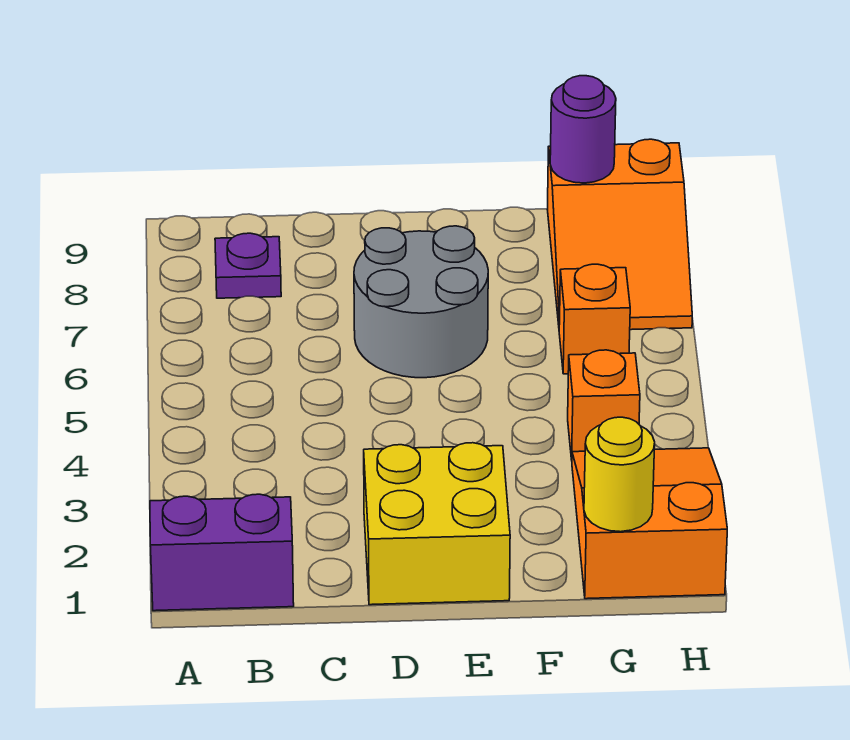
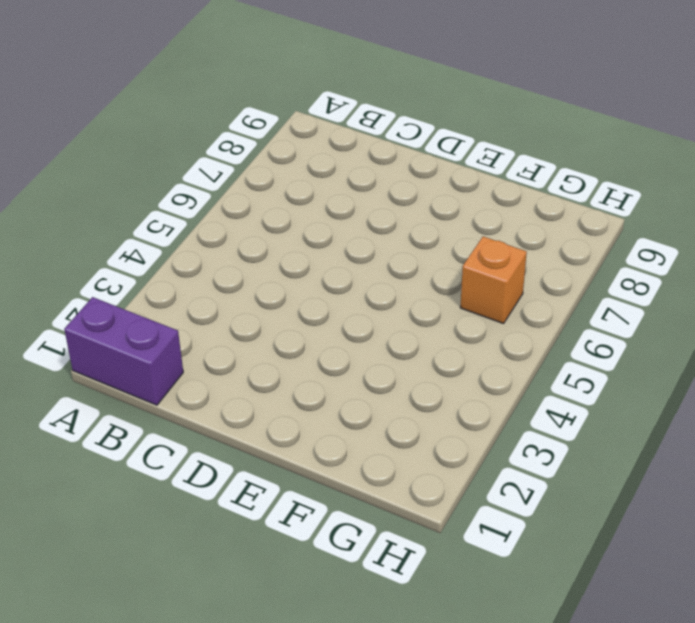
none -> purple 1x1 plate [215,233,281,298]
none -> yellow 2x2 brick [364,443,510,605]

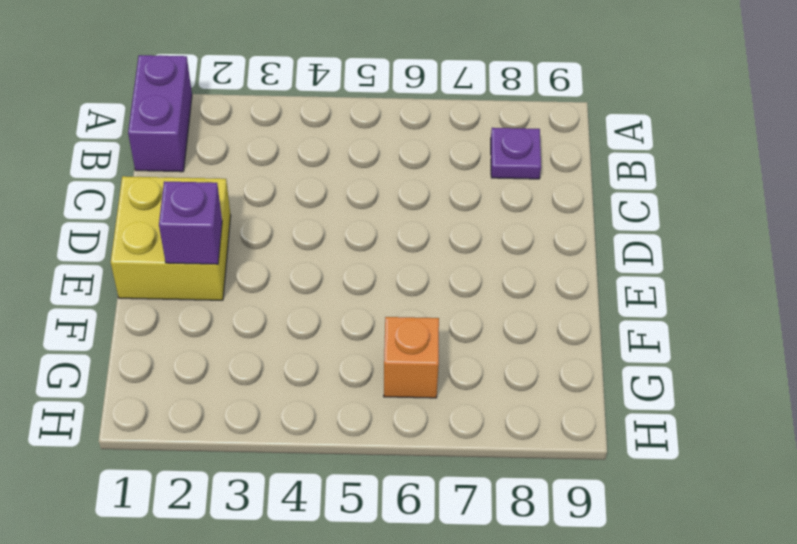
purple 1x1 brick [159,181,222,264] -> none
none -> grey 2x2 round brick [354,226,488,378]
none -> orange 2x3 slope [572,448,727,599]

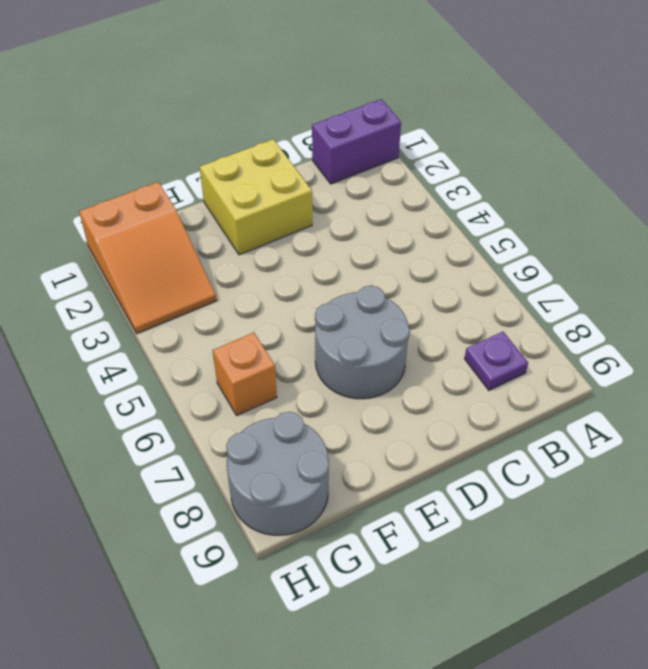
grey 2x2 round brick [226,412,329,535] -> orange 2x3 slope [547,139,692,330]
none -> orange 1x1 brick [568,350,640,460]
none -> yellow 1x1 round brick [584,417,655,532]

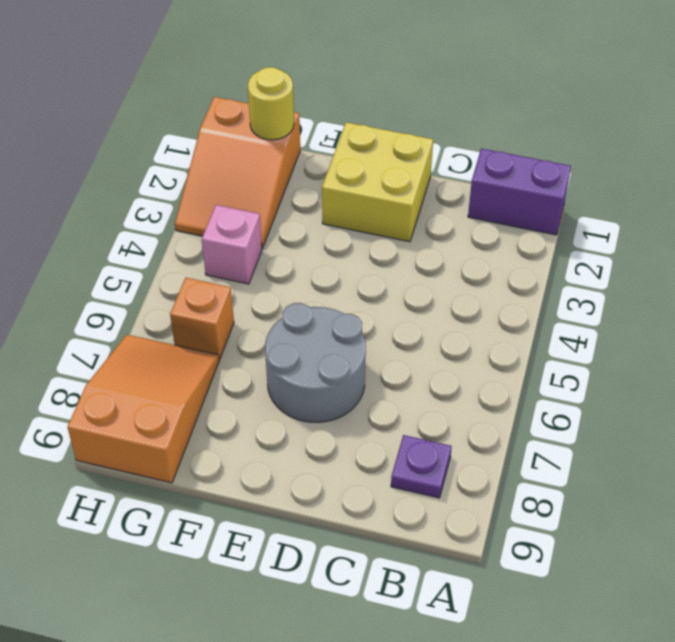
pink 1x1 brick [202,205,262,284] -> orange 1x1 brick [568,350,640,460]
none -> purple 1x1 round brick [550,76,616,183]

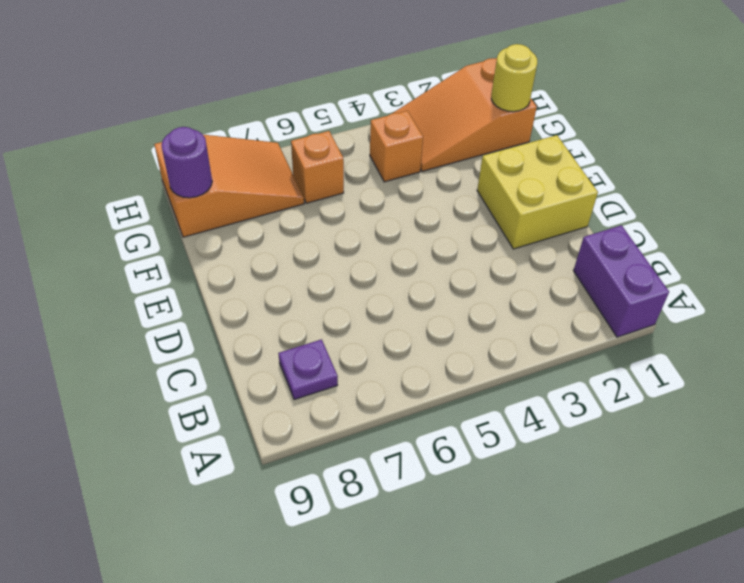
none -> grey 2x2 round brick [354,226,488,378]

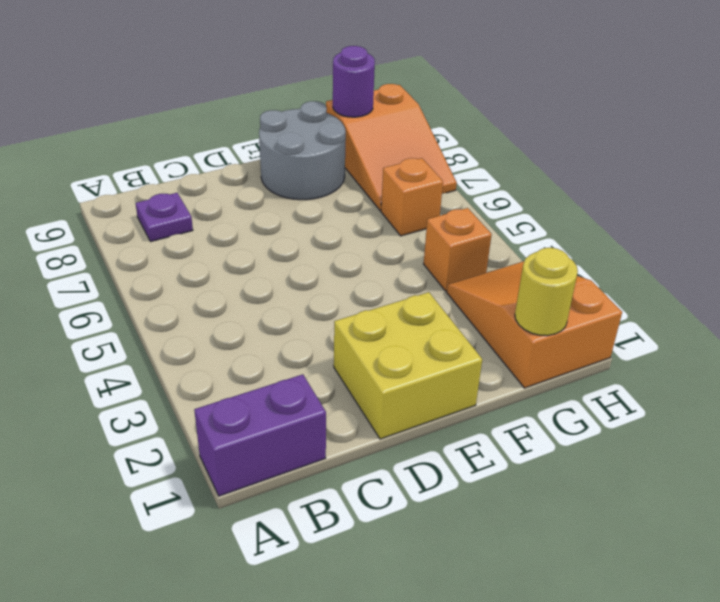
grey 2x2 round brick [259,101,346,200] -> grey 2x2 round brick moved to [354,226,488,378]

